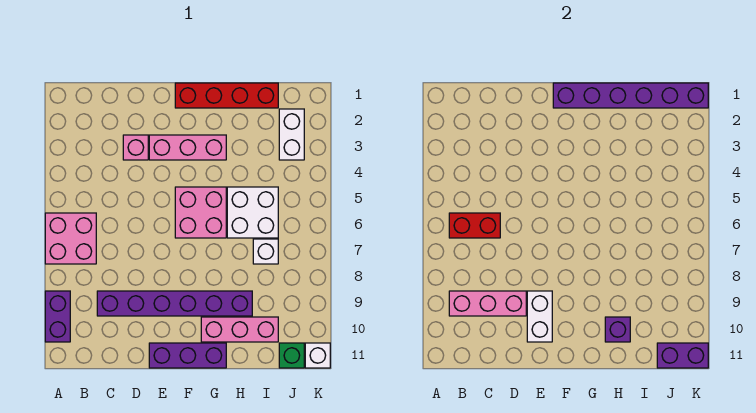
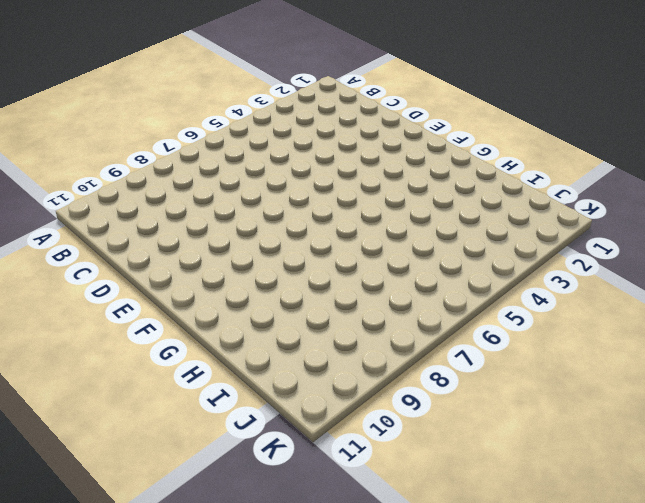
none -> pink 2x2 brick [45,213,96,264]
none -> purple 1x2 brick [45,291,70,342]
none -> purple 1x6 brick [97,291,252,316]

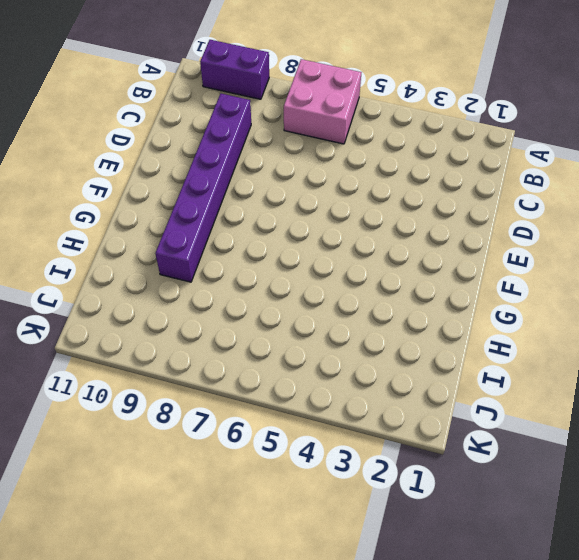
none -> pink 1x1 brick [123,135,148,160]
none -> pink 1x3 brick [149,135,226,160]
none -> purple 1x3 brick [149,343,226,368]

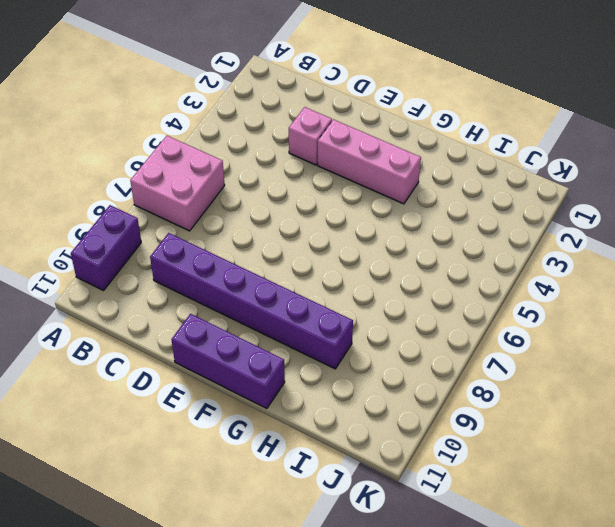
none -> red 1x4 brick [175,83,278,108]
none -> pink 2x2 brick [175,187,226,238]
none -> pink 1x3 brick [201,317,278,342]

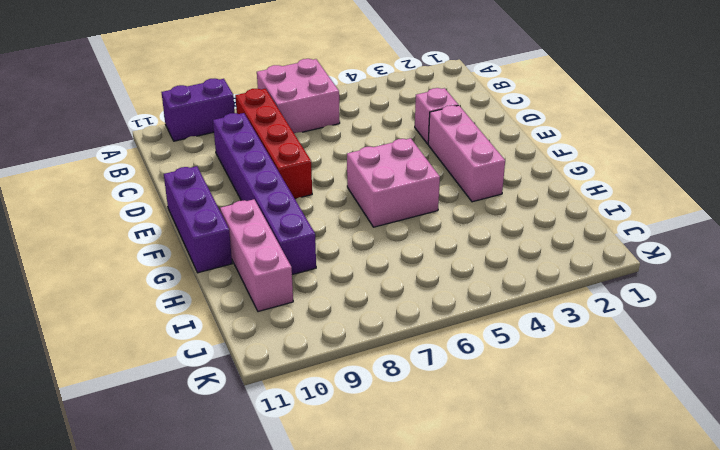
red 1x4 brick [235,88,312,199] -> red 1x4 brick moved to [175,83,278,108]
none -> white 2x2 brick [227,187,278,238]
none -> white 1x1 brick [253,239,278,264]
none -> white 1x2 brick [279,109,304,160]

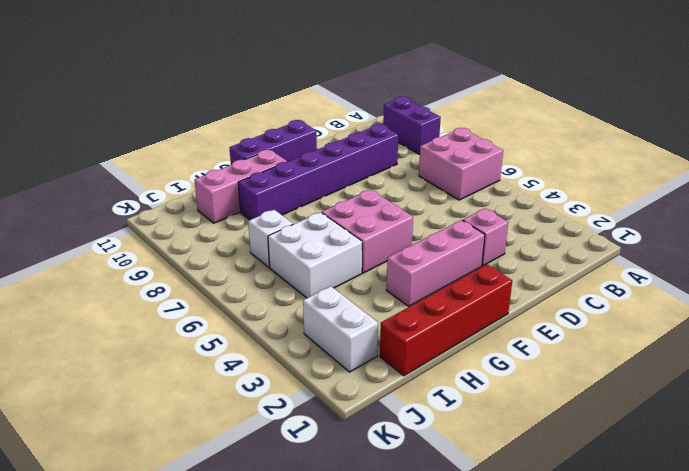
none -> green 1x1 brick [279,343,304,368]
none -> white 1x1 brick [305,343,330,368]
none -> red 1x2 brick [449,213,500,238]

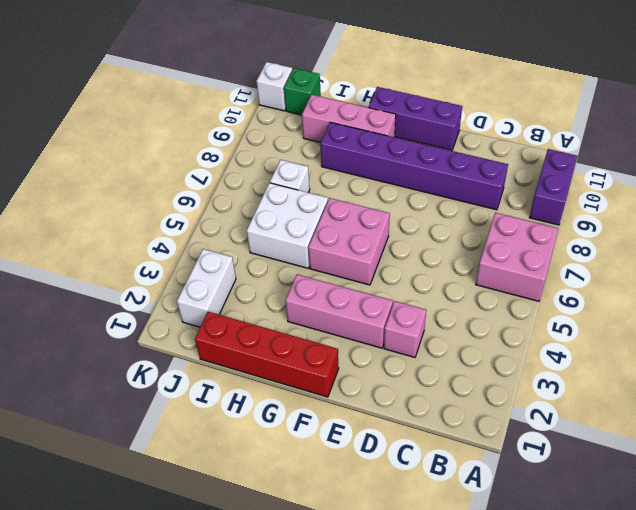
none -> red 1x2 brick [449,213,500,238]
none -> pink 1x3 brick [449,291,526,316]
none -> white 1x2 brick [527,291,552,342]

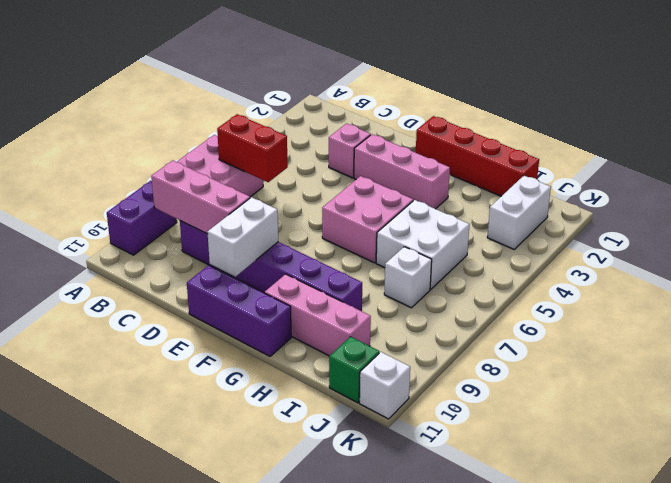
none -> purple 1x6 brick [553,83,708,108]
none -> purple 1x1 brick [605,317,630,342]
none -> purple 1x2 brick [657,343,708,368]

